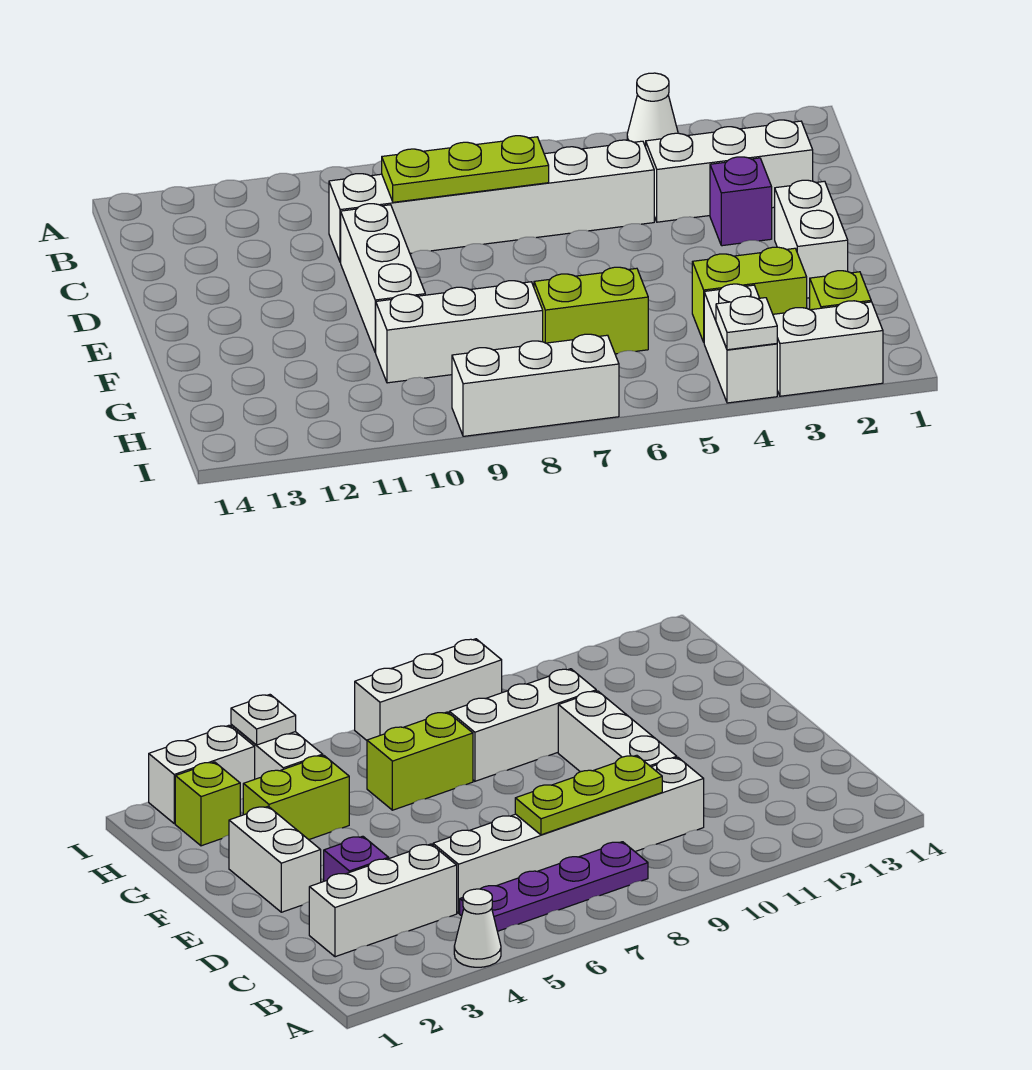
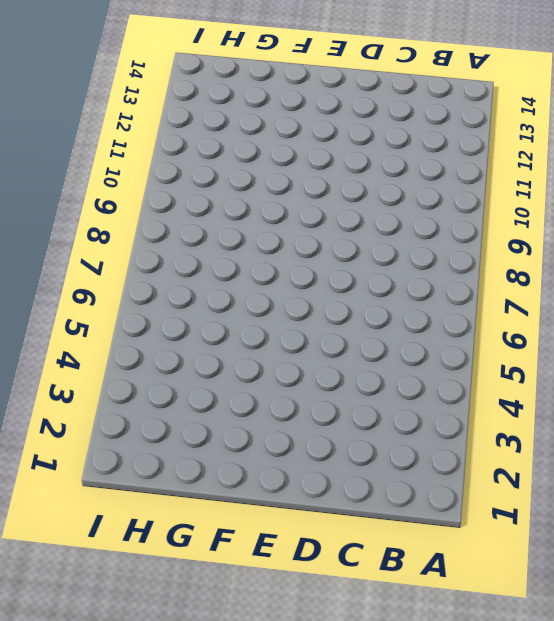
none -> white 1x1 cone [627,73,678,147]
none -> purple 1x4 plate [460,842,648,931]
none -> white 1x3 brick [646,120,813,222]

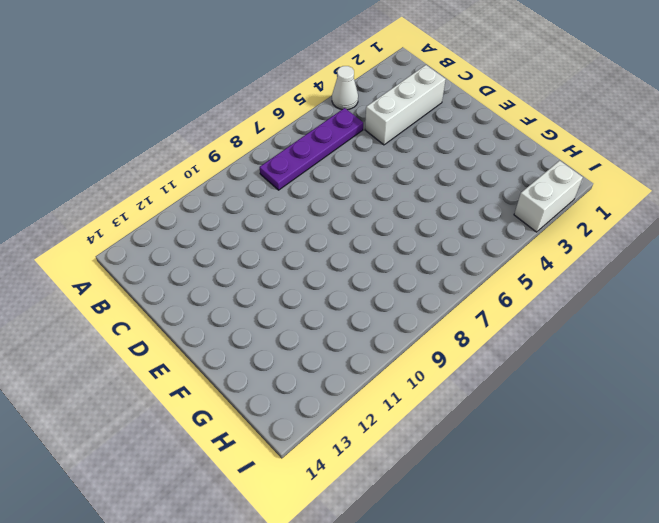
none -> white 1x6 brick [329,140,654,262]
none -> purple 1x1 brick [710,157,772,246]
none -> white 1x3 brick [341,204,425,352]

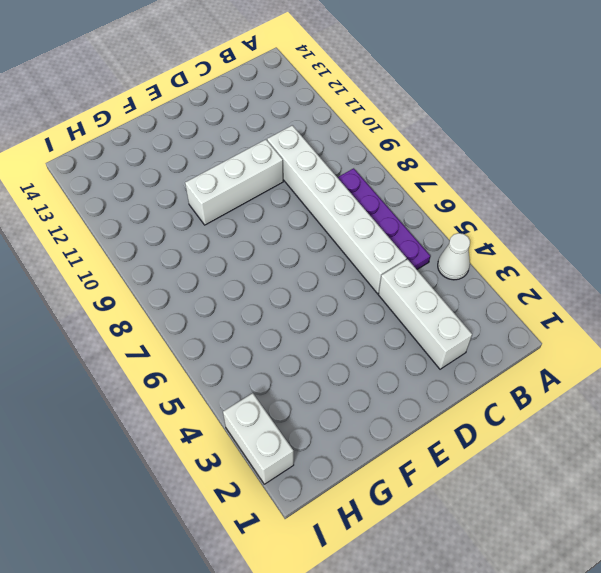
none -> purple 1x1 brick [710,157,772,246]
none -> white 1x2 brick [775,180,848,298]
none -> lime 1x2 brick [692,247,807,342]

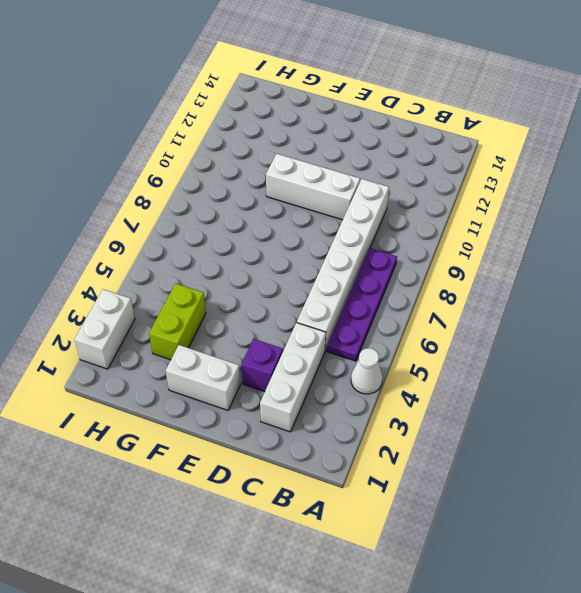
none -> lime 1x2 brick [534,267,648,354]
none -> white 1x3 brick [375,281,543,383]
none -> lime 1x1 brick [810,271,871,310]

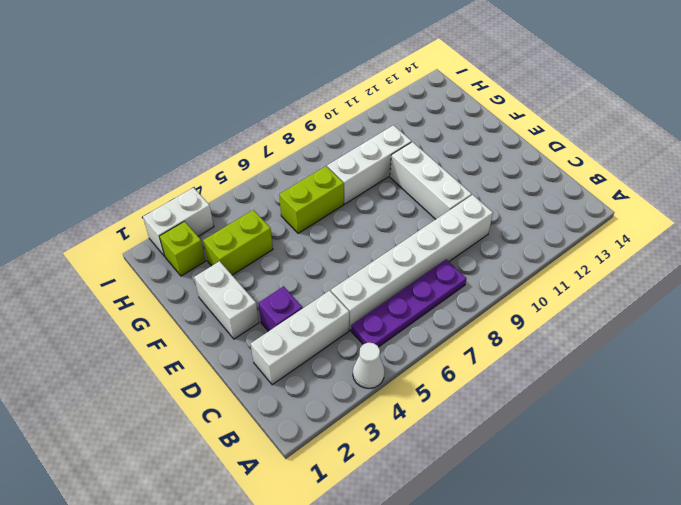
none -> white 1x2 brick [704,284,777,403]
none -> white 1x3 brick [452,334,619,436]
none -> lime 1x3 plate [382,136,549,202]

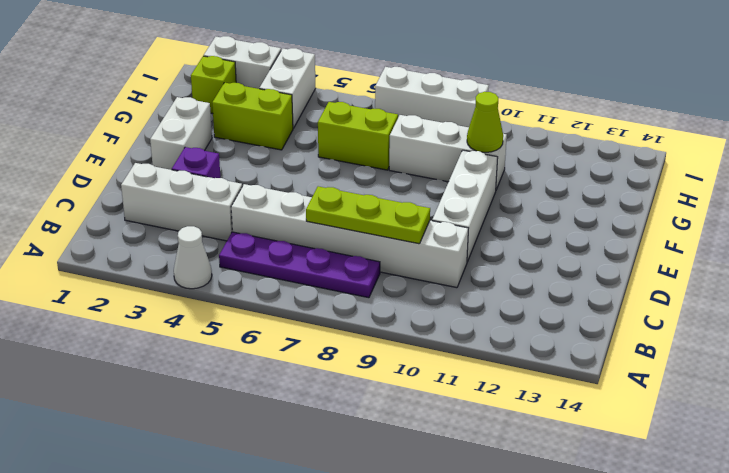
lime 1x1 cone [467,92,503,152] -> none
none -> white 1x1 plate [716,296,777,350]

